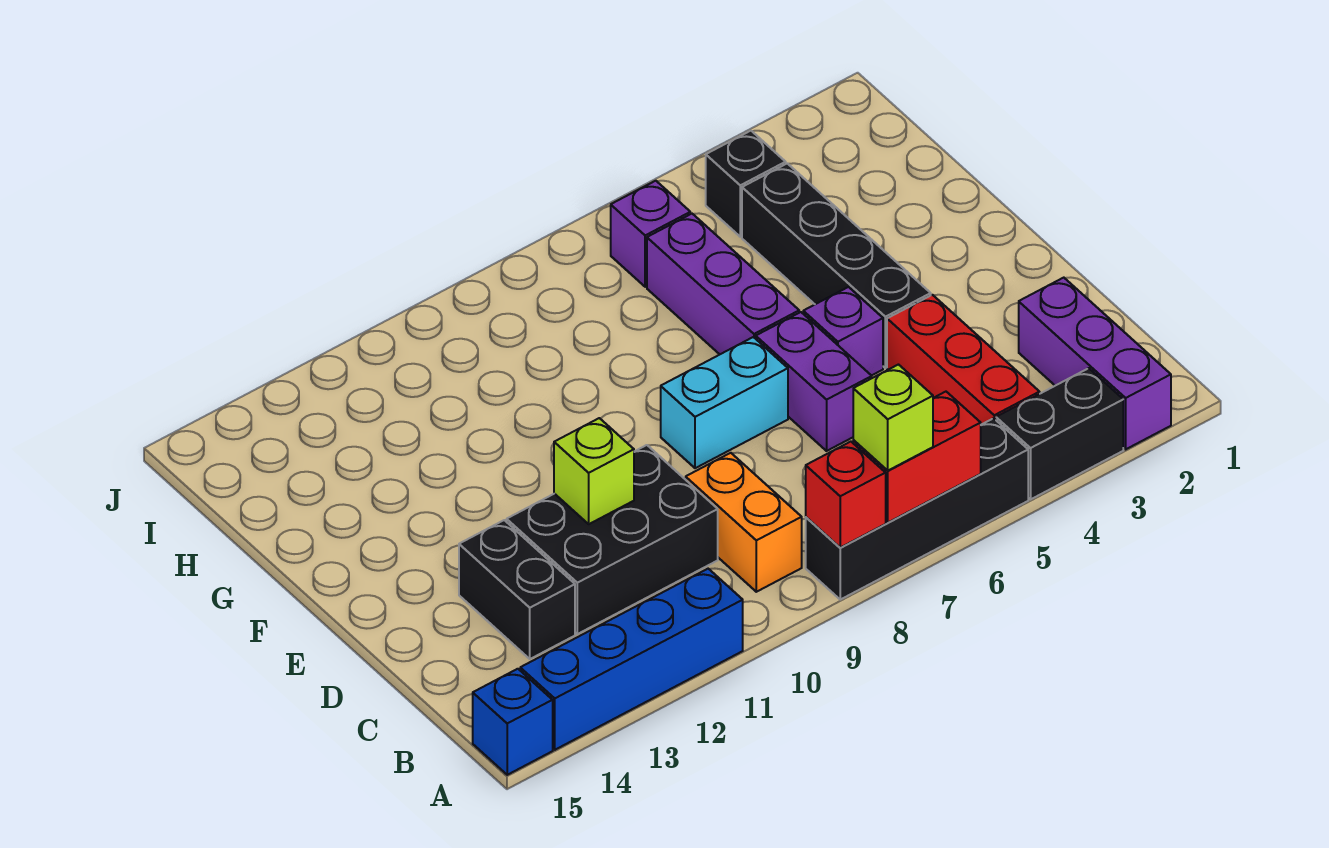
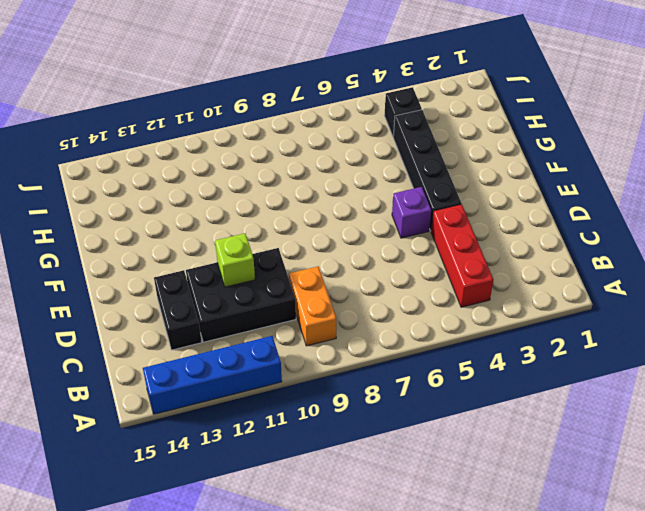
none -> purple 1x3 brick [1019,278,1171,449]
none -> black 1x2 brick [996,368,1123,499]
none -> black 1x4 brick [806,418,1028,600]

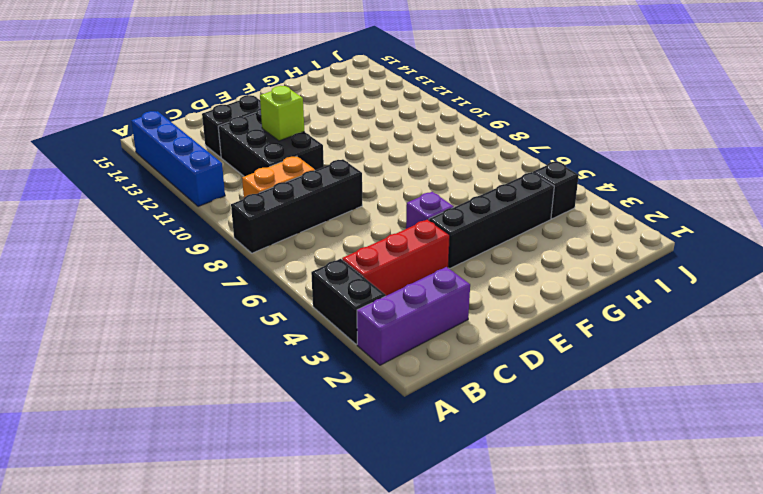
black 1x4 brick [231,159,362,253] -> black 1x4 brick turned to [806,418,1028,600]
none -> blue 1x1 brick [473,669,553,775]
none -> purple 1x2 brick [756,312,872,451]
none -> cyan 1x2 brick [661,337,788,468]

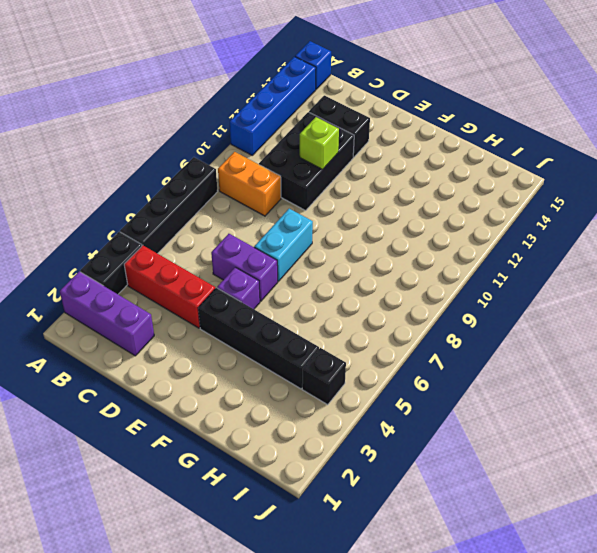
none -> purple 1x3 brick [647,214,799,354]
none -> purple 1x1 brick [611,181,690,287]
none -> red 1x2 brick [853,392,981,522]

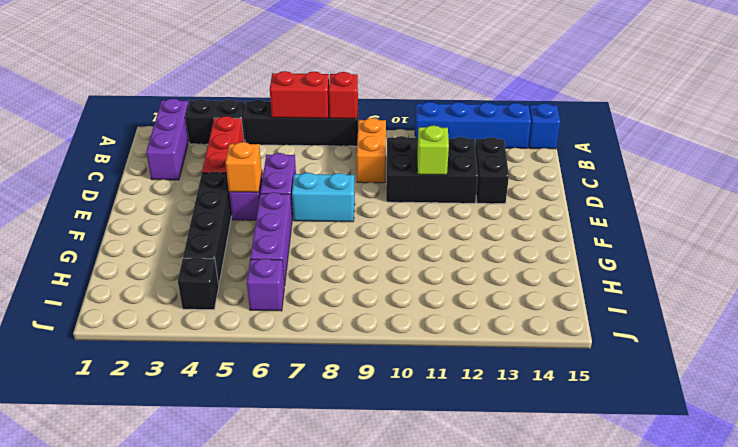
orange 1x1 brick [226,142,262,192] -> none
none -> lime 1x1 brick [853,365,933,471]

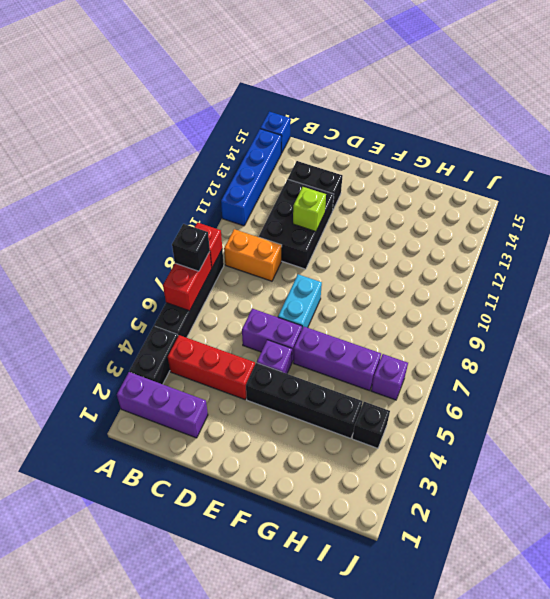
black 1x1 brick [172,224,210,271] -> lime 1x1 brick [853,365,933,471]

